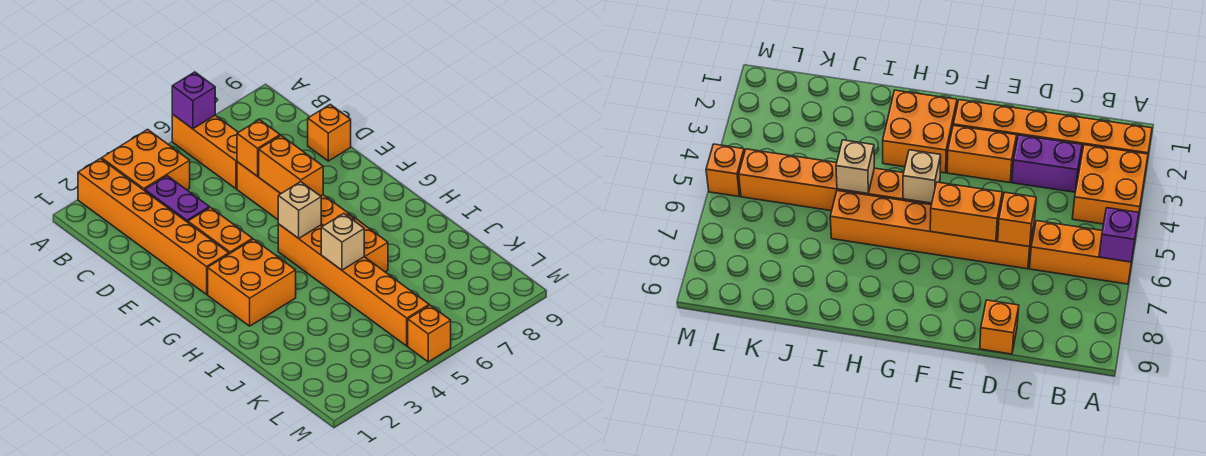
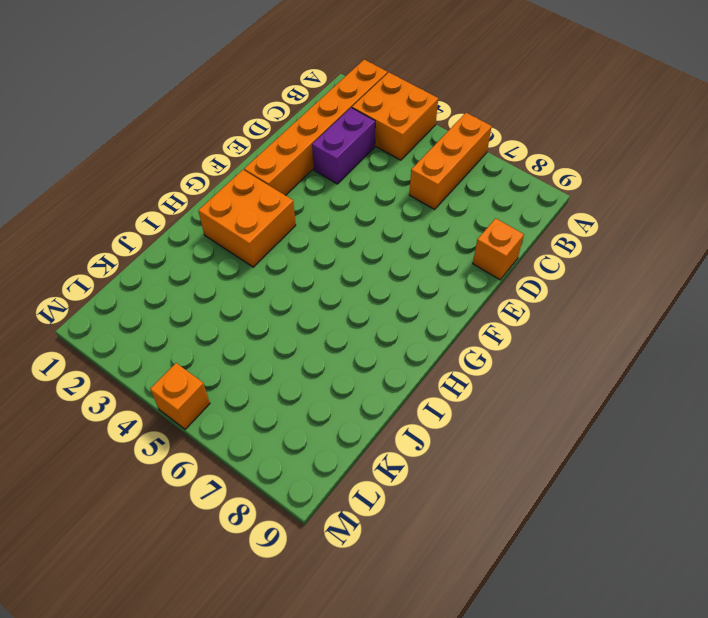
none -> orange 1x6 brick [237,162,388,272]
none -> orange 1x2 brick [188,207,253,254]
none -> orange 1x6 brick [278,224,429,346]

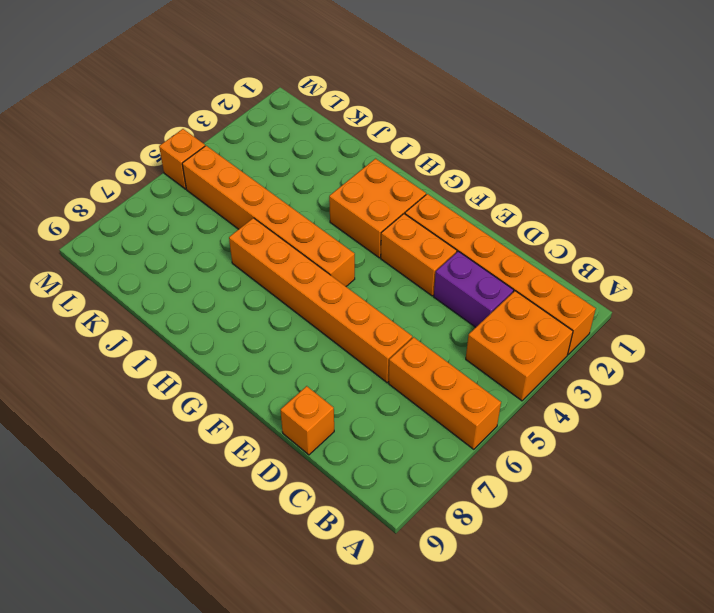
none -> purple 1x1 brick [172,72,215,129]
none -> orange 1x1 brick [237,120,280,176]
none -> orange 1x2 brick [259,136,323,196]

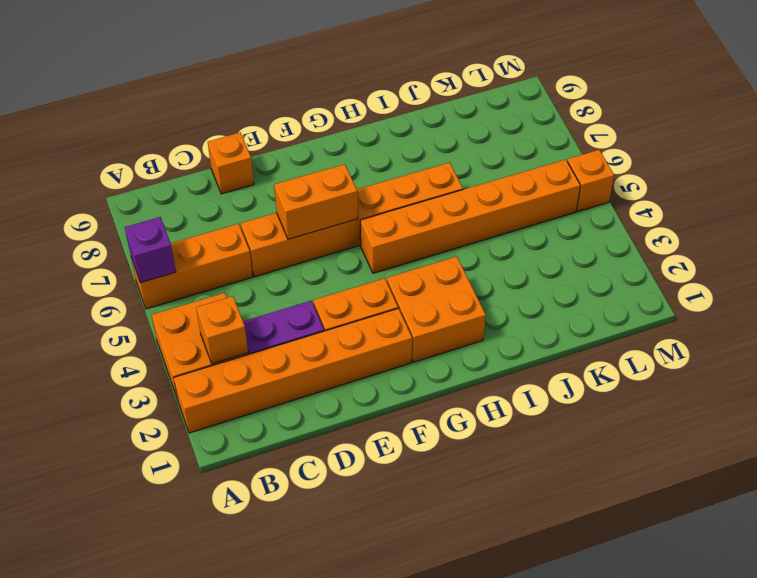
orange 1x1 brick [196,296,248,364] -> orange 1x1 brick moved to [237,120,280,176]
none -> tan 1x1 brick [278,182,321,238]
none -> tan 1x1 brick [321,214,364,270]

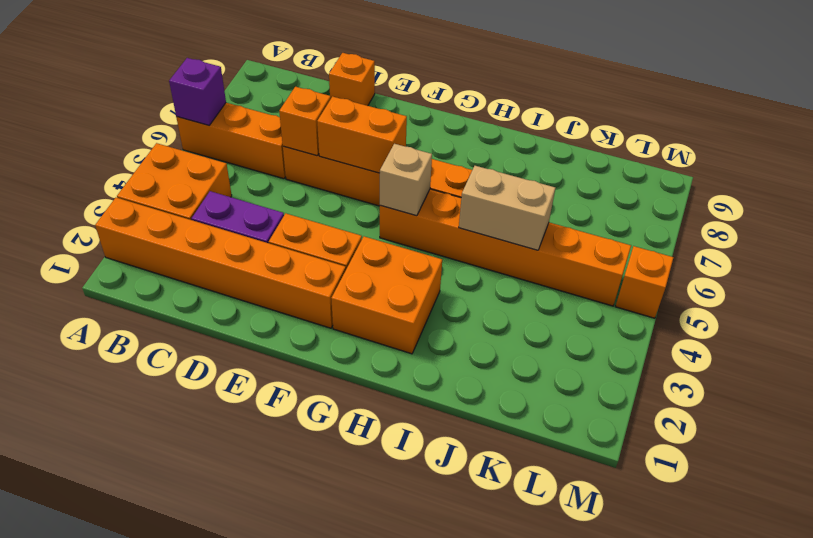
tan 1x2 brick [459,166,555,250] -> tan 1x1 brick [321,214,364,270]

